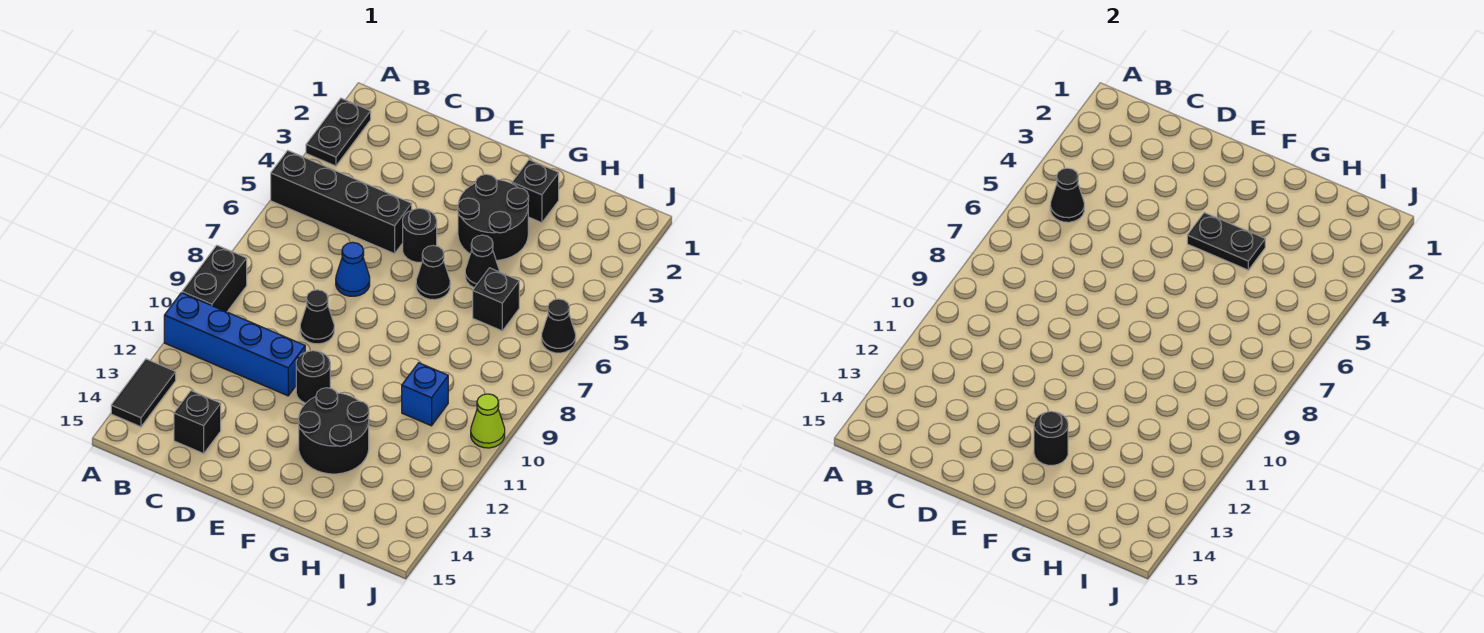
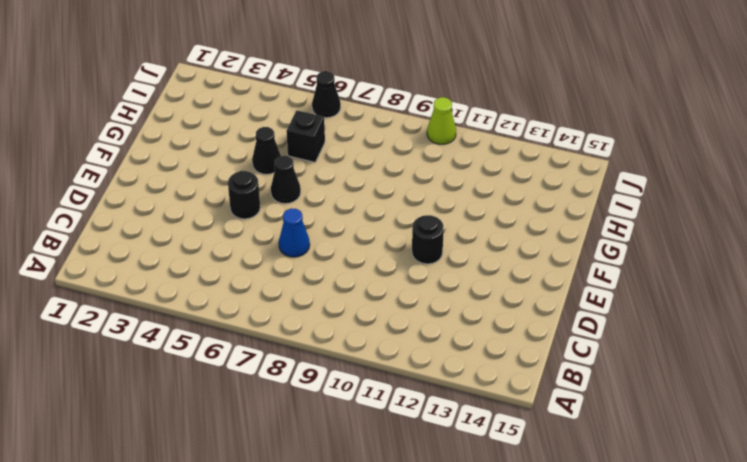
none -> black 1x2 plate [306,98,371,166]
none -> black 1x4 brick [271,151,412,254]
none -> black 1x2 brick [182,245,247,312]

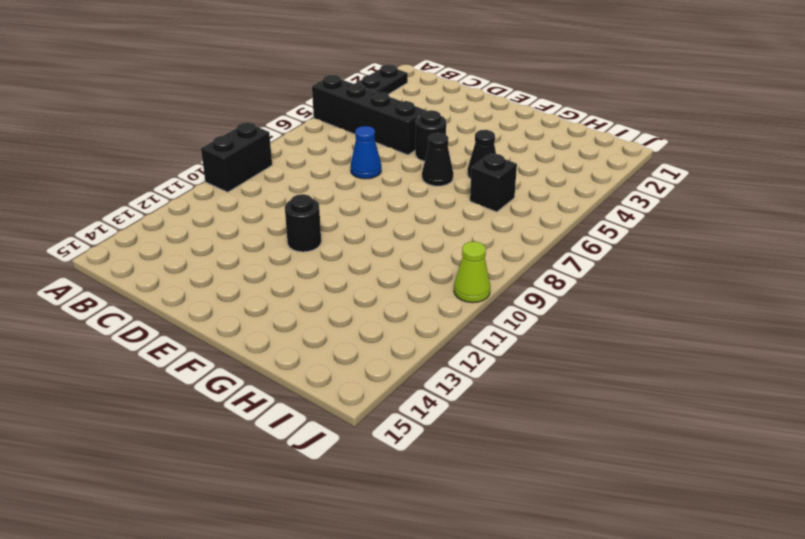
none -> blue 1x4 brick [164,293,305,396]
none -> black 1x2 tile [111,359,176,427]
none -> black 1x1 brick [174,391,221,454]

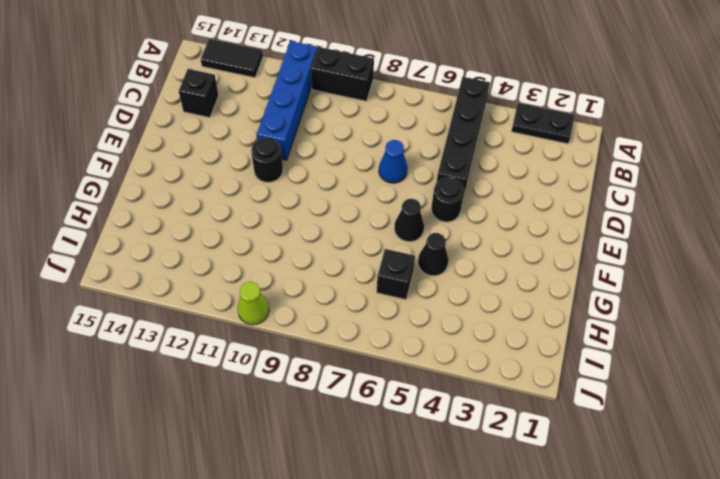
none -> black 1x1 cone [300,290,334,344]
none -> black 2x2 round brick [458,174,529,261]
none -> black 2x2 round brick [298,388,369,474]

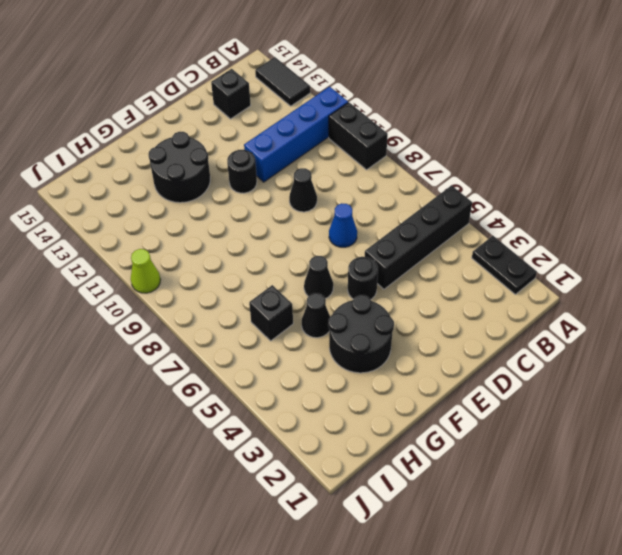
none -> black 1x1 brick [512,160,559,223]
none -> blue 1x1 brick [402,363,448,426]
none -> black 1x1 cone [542,299,576,353]

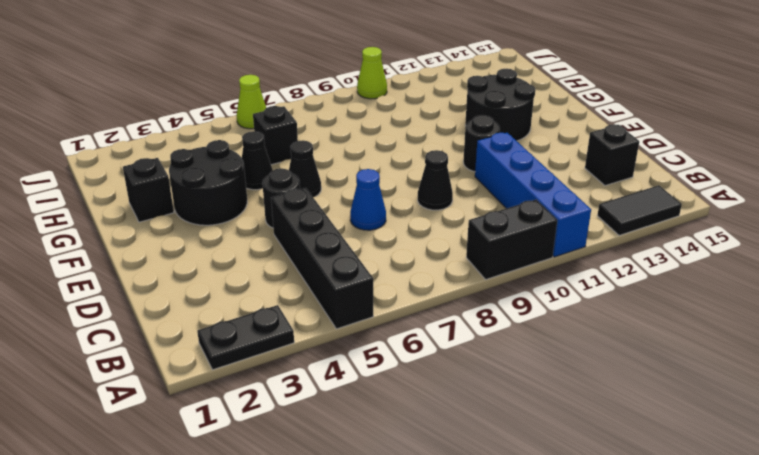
lime 1x1 cone [237,75,266,129] -> black 1x1 cone [542,299,576,353]
none -> blue 1x1 brick [402,363,448,426]
none -> black 1x1 cone [1050,168,1084,222]
none -> black 1x2 plate [1187,213,1265,270]

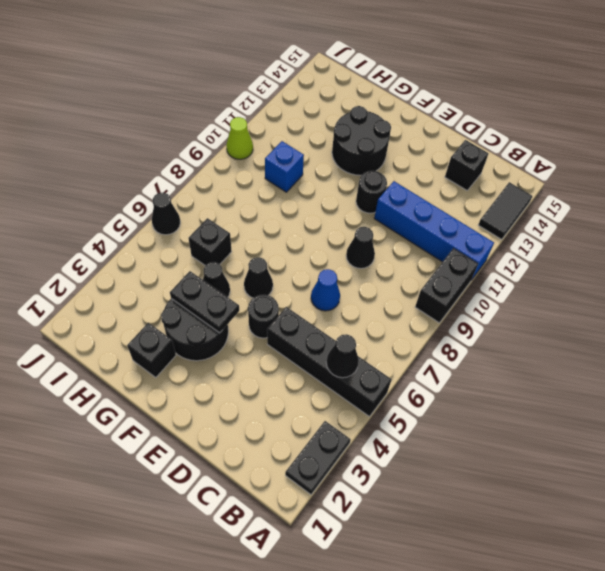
none -> black 1x1 round brick [1034,411,1068,465]

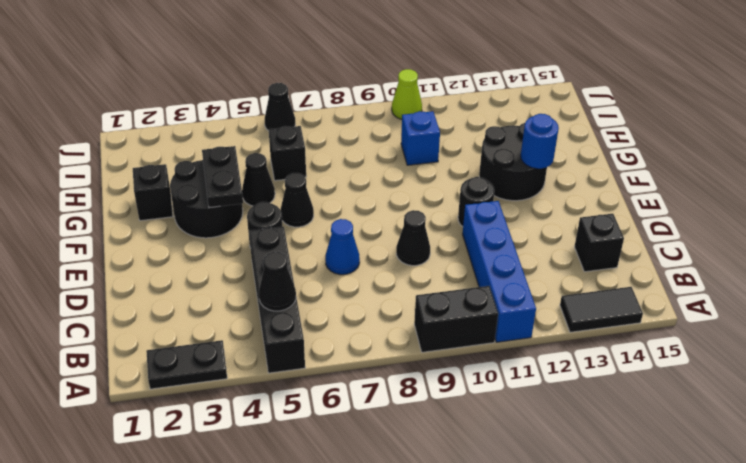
blue 1x1 round brick [521,114,559,169] -> black 1x1 round brick [1034,411,1068,465]

